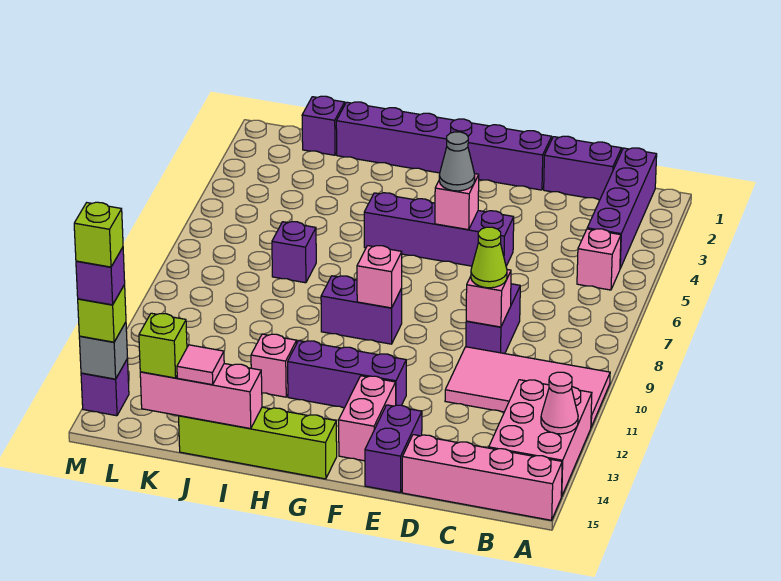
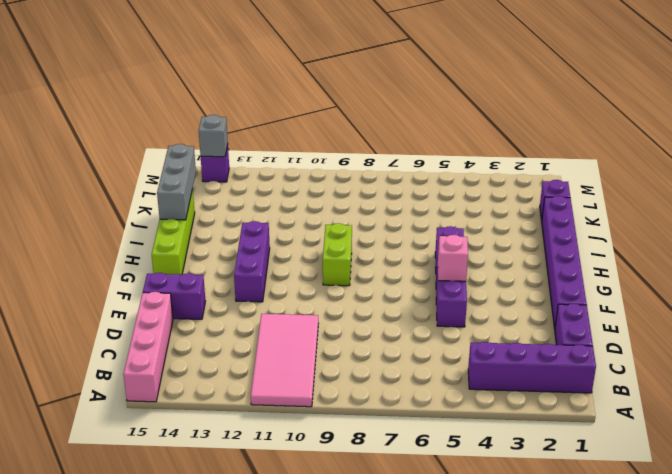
lime 1x2 brick [323,223,352,286] -> purple 1x2 brick [321,276,402,344]
grey 1x3 brick [157,144,196,220] -> pink 1x3 brick [140,364,262,429]
none -> pink 2x3 brick [489,380,592,496]
none -> pink 1x1 brick [577,229,621,290]
none -> purple 1x2 brick [466,284,520,354]
none -> pink 1x2 brick [339,376,396,461]

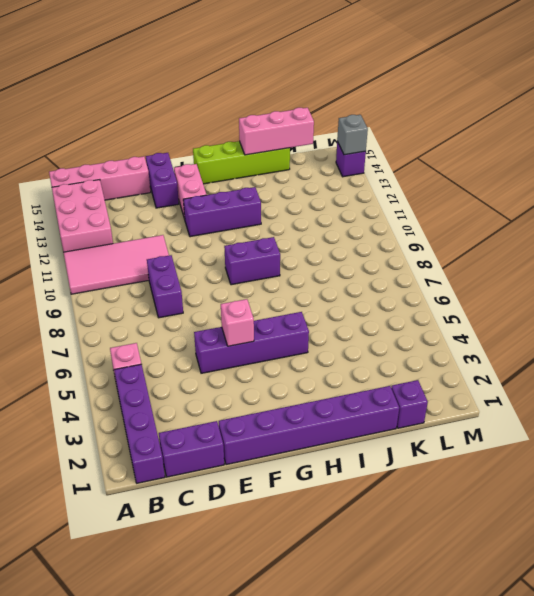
none -> pink 1x1 brick [251,334,297,397]
none -> purple 1x1 brick [272,222,316,283]
none -> pink 1x1 cone [541,372,578,434]
none -> pink 1x1 brick [466,270,511,327]

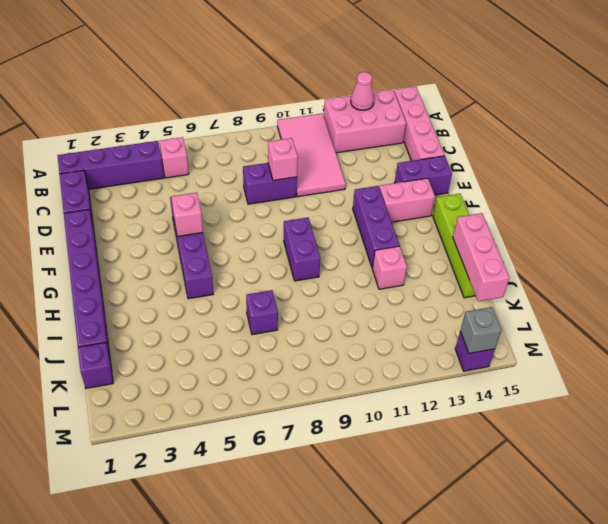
none -> pink 1x1 brick [357,246,402,308]
none -> lime 1x1 cone [471,227,507,288]
none -> grey 1x1 cone [439,132,475,191]
none -> pink 1x1 tile [177,345,224,385]

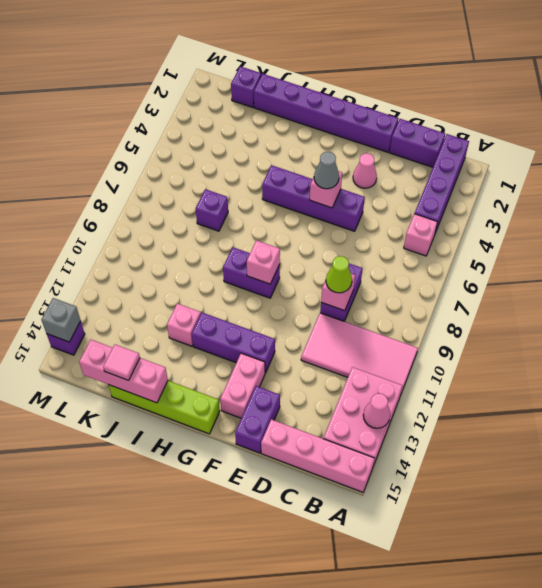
pink 1x1 cone [353,153,377,188] -> none
none -> lime 1x1 brick [139,313,187,378]
none -> lime 1x1 brick [78,285,126,342]
none -> purple 1x1 brick [76,248,125,305]
none -> lime 1x1 brick [74,202,123,267]

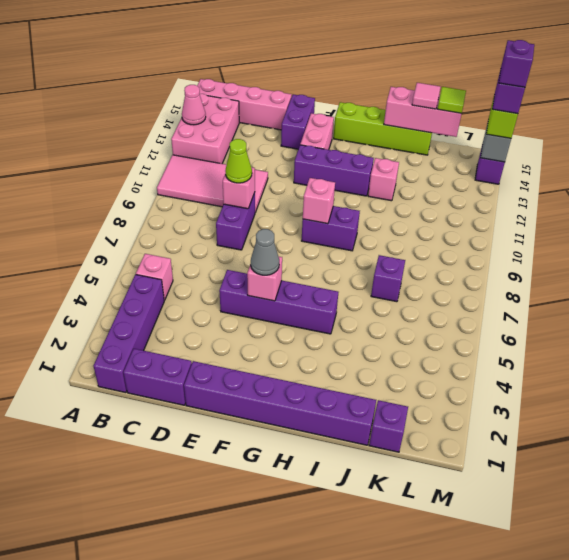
lime 1x1 tile [438,87,466,113] -> lime 1x1 brick [139,313,187,378]
purple 1x1 brick [499,40,534,87] -> lime 1x1 brick [74,202,123,267]

